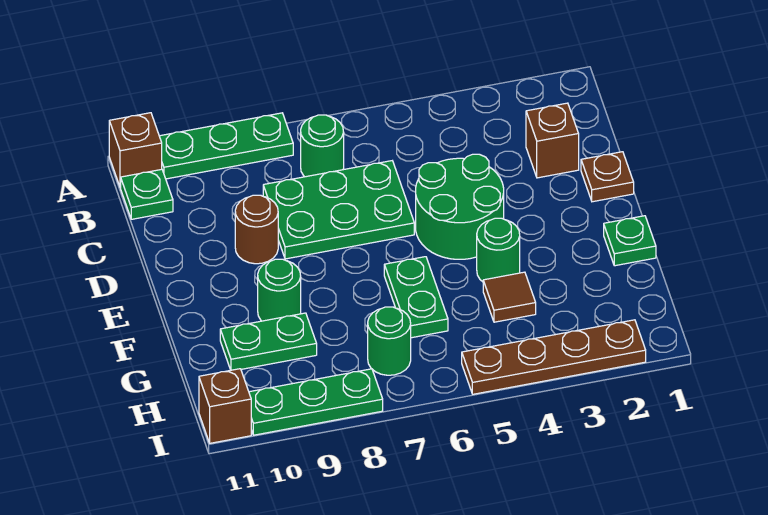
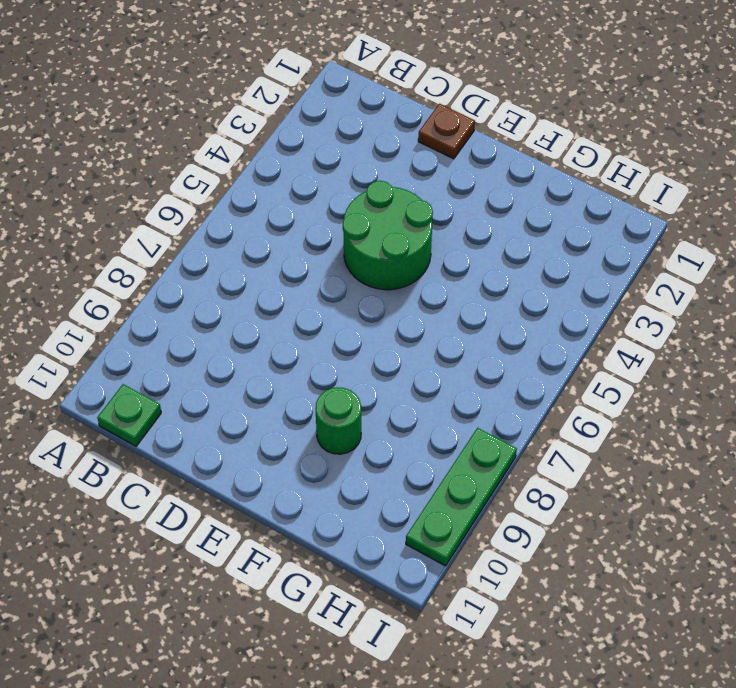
none -> green 1x3 plate [159,113,293,179]
none -> brown 1x1 brick [109,113,162,187]
none -> green 1x1 round brick [301,115,344,177]

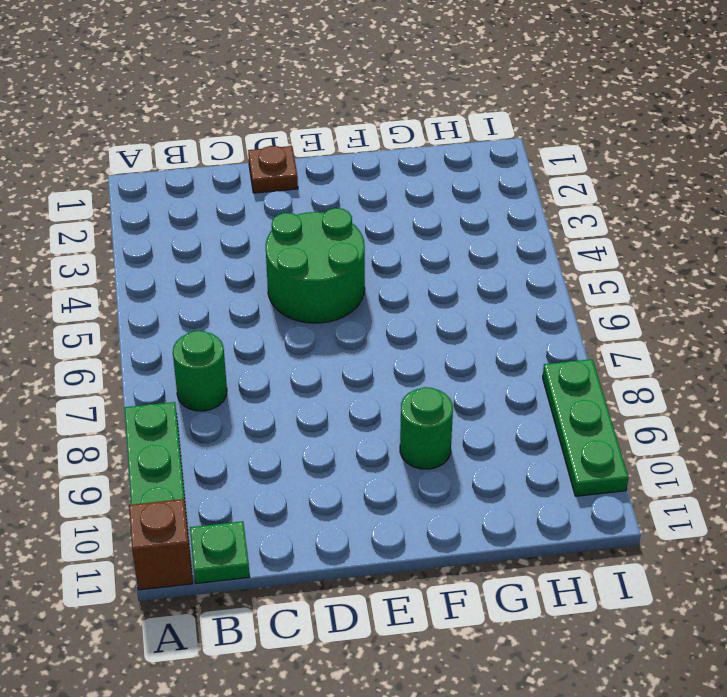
none -> brown 1x1 brick [526,103,579,178]
none -> green 2x3 plate [263,161,414,259]
none -> brown 1x1 round brick [235,195,278,264]

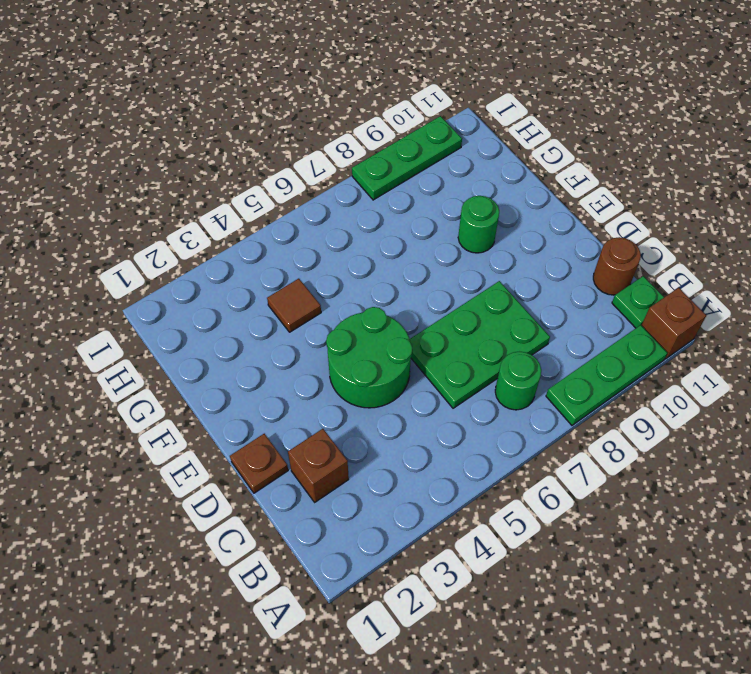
brown 1x1 round brick [593,237,641,295] -> brown 1x1 round brick moved to [235,195,278,264]
none -> green 1x1 plate [604,216,656,266]
none -> green 1x1 round brick [477,218,520,282]
none -> green 1x2 plate [384,257,448,338]

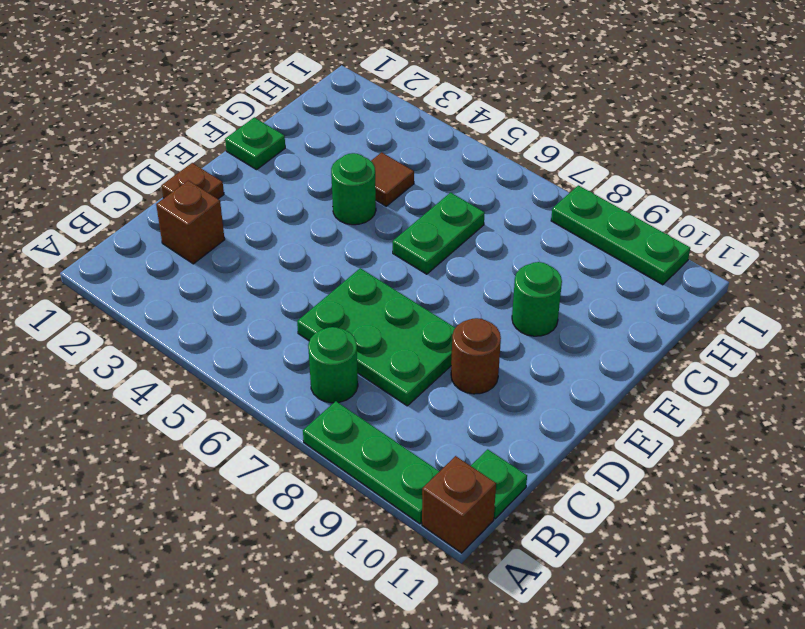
none -> green 2x2 round brick [416,154,504,259]
none -> green 1x2 plate [220,313,317,370]
none -> green 1x1 round brick [368,307,411,375]

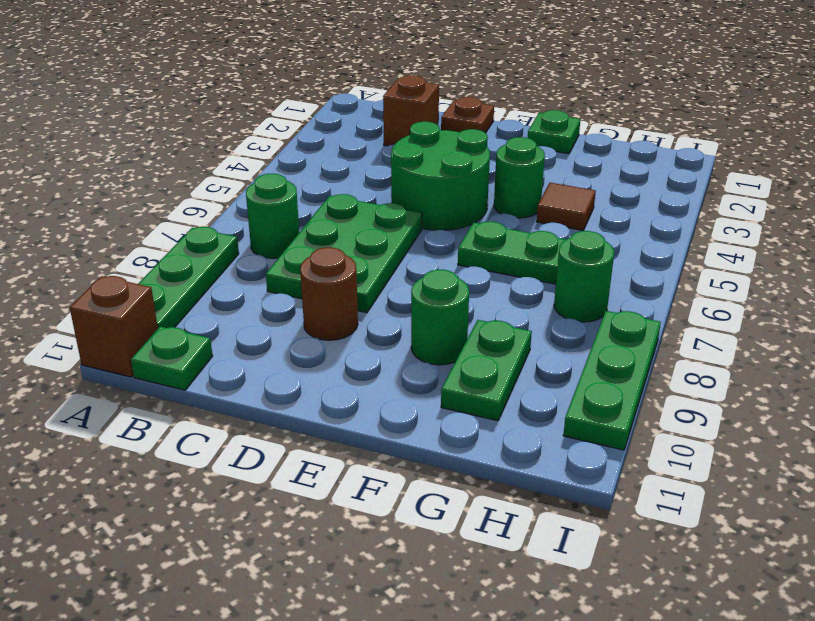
none -> brown 1x4 plate [462,320,646,394]
none -> brown 1x1 brick [199,369,251,443]

